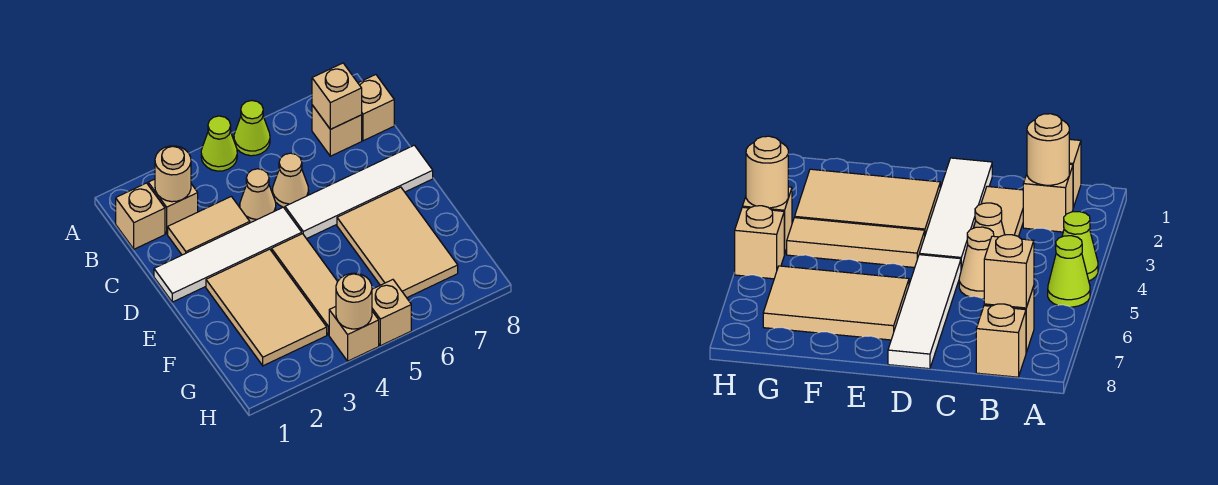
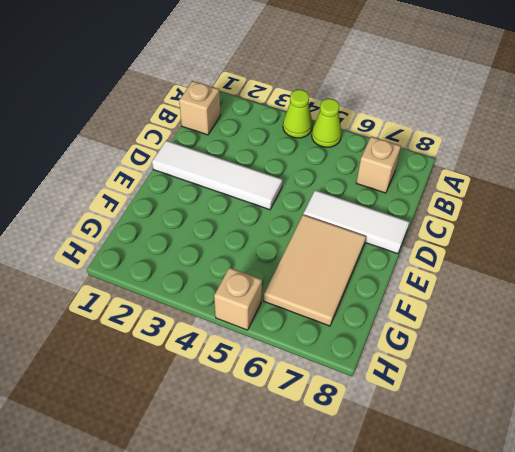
white 1x3 tile [303,190,409,254] -> white 1x4 tile [285,145,433,239]
none -> tan 1x1 brick [148,179,198,234]
none -> tan 1x1 brick [358,75,394,141]
none -> tan 1x2 tile [168,196,250,255]

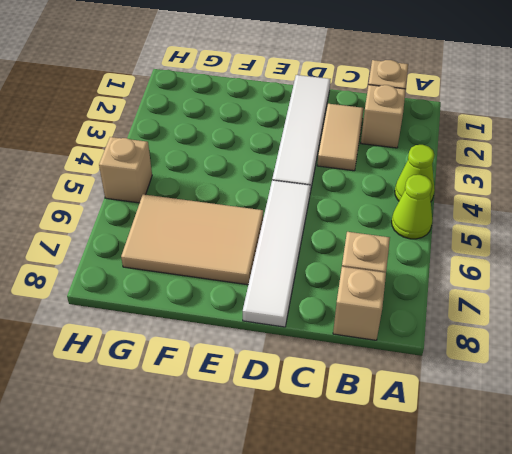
none -> tan 1x1 cone [240,169,276,223]
none -> tan 1x1 cone [273,153,309,208]
none -> tan 2x3 tile [206,249,327,366]

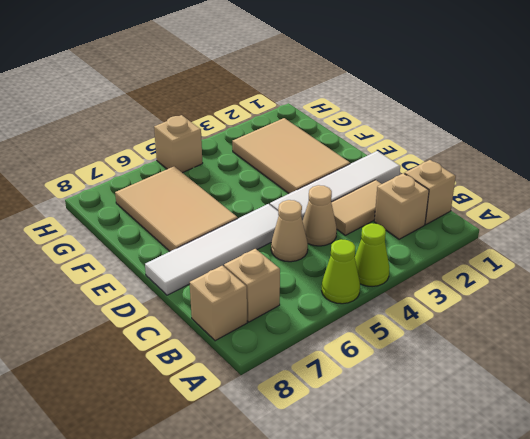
none -> tan 1x3 tile [271,234,338,335]
none -> tan 1x1 brick [329,307,379,361]
none -> tan 1x1 round brick [155,146,191,202]

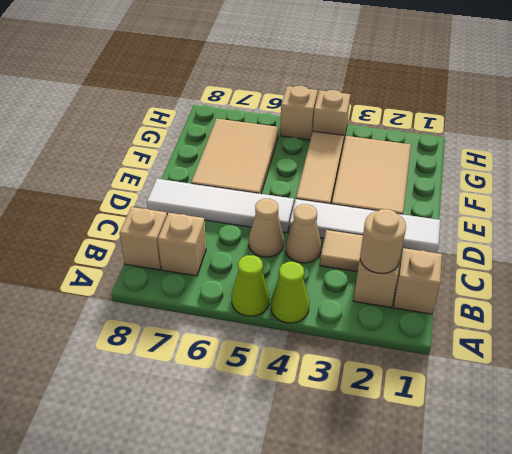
none -> tan 1x1 brick [312,63,362,129]
none -> tan 1x1 round brick [336,273,372,329]

